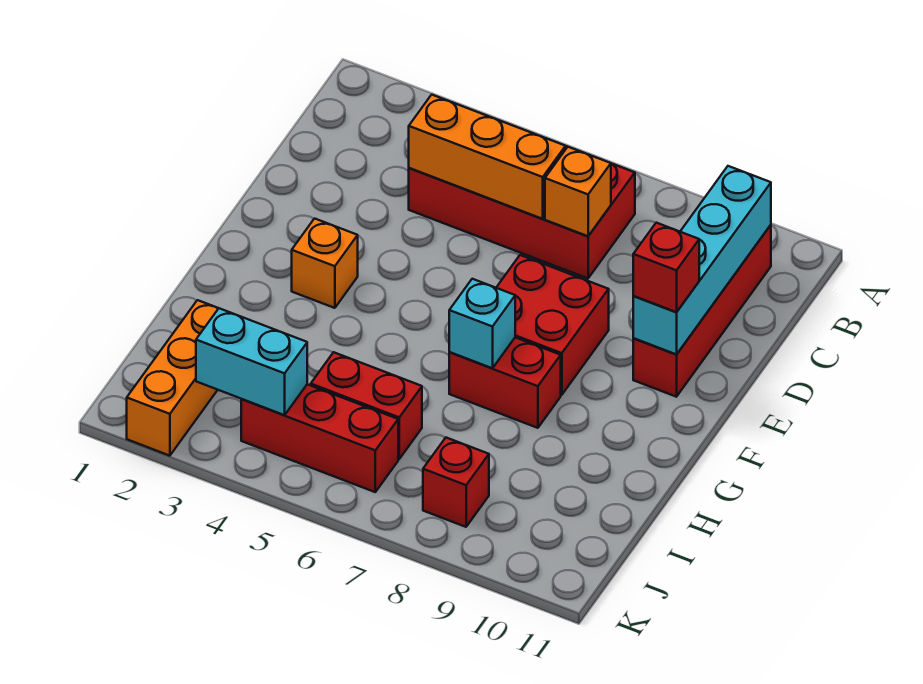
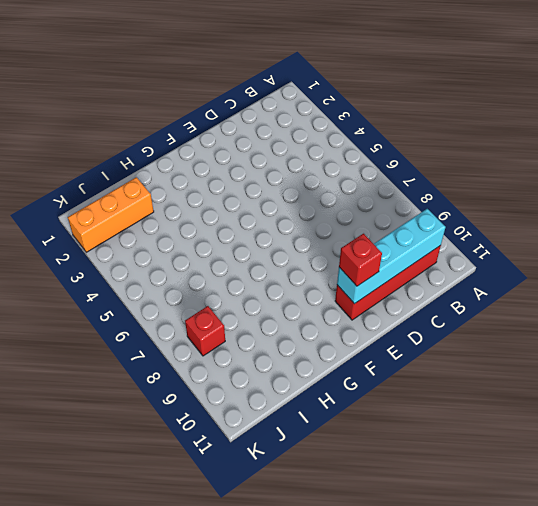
none -> red 2x4 brick [409,146,635,278]
none -> red 2x2 brick [496,255,609,395]
none -> orange 1x1 brick [292,219,358,308]

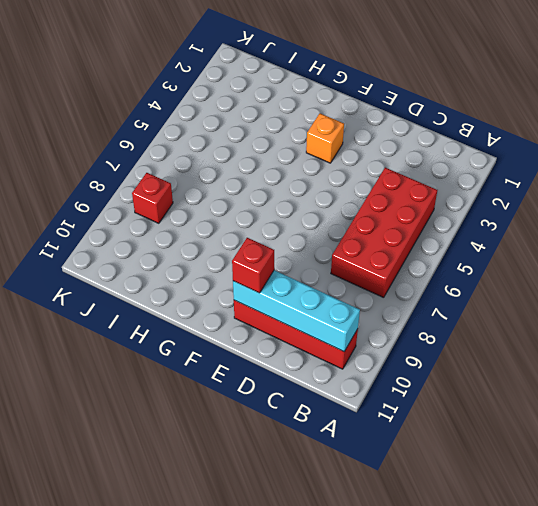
none -> red 2x2 brick [496,255,609,395]
none -> red 1x2 brick [449,338,561,428]
none -> orange 1x3 brick [127,300,219,456]

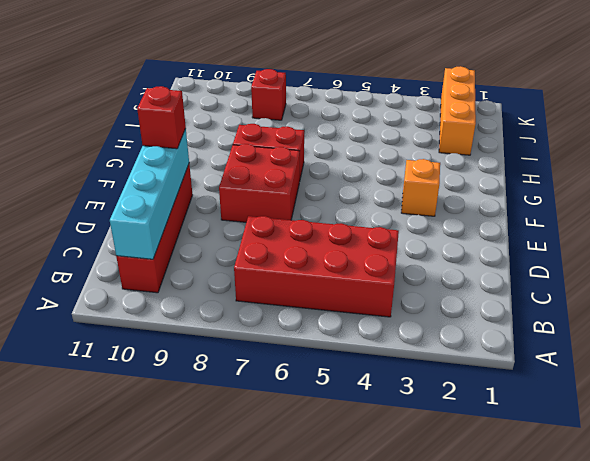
none -> red 1x2 brick [311,352,422,459]
none -> red 1x3 brick [241,384,398,492]
none -> orange 1x3 brick [409,95,566,219]

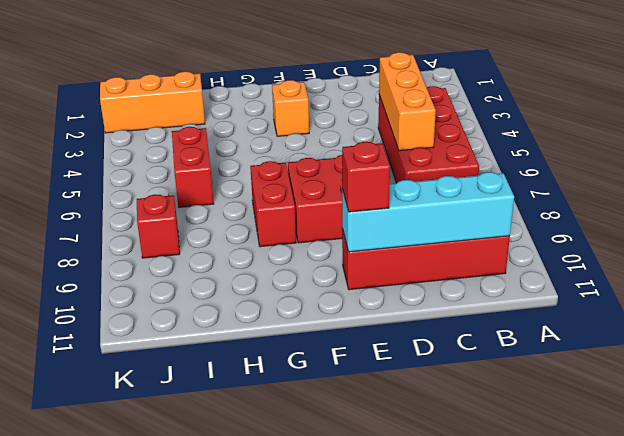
none -> red 1x3 brick [241,384,398,492]
none -> orange 1x1 brick [545,147,611,236]
none -> cyan 1x1 brick [449,279,515,368]

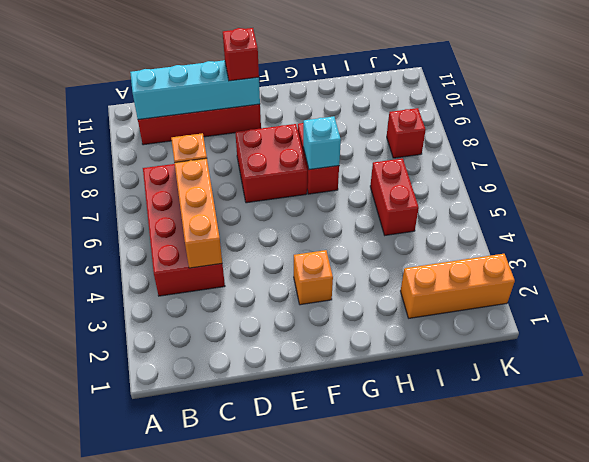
none -> red 1x3 brick [241,384,398,492]
none -> cyan 1x2 brick [196,308,307,415]

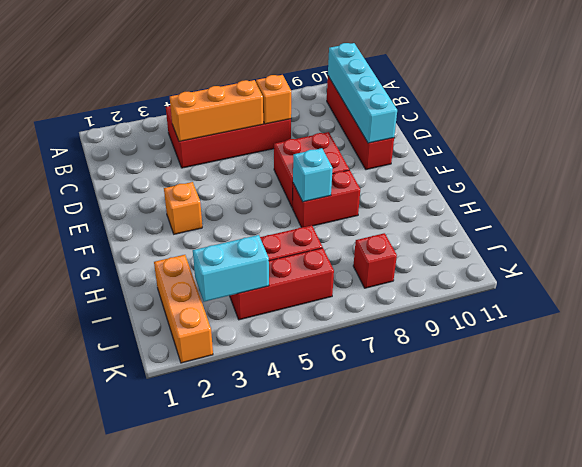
none -> red 1x1 brick [633,223,699,312]

